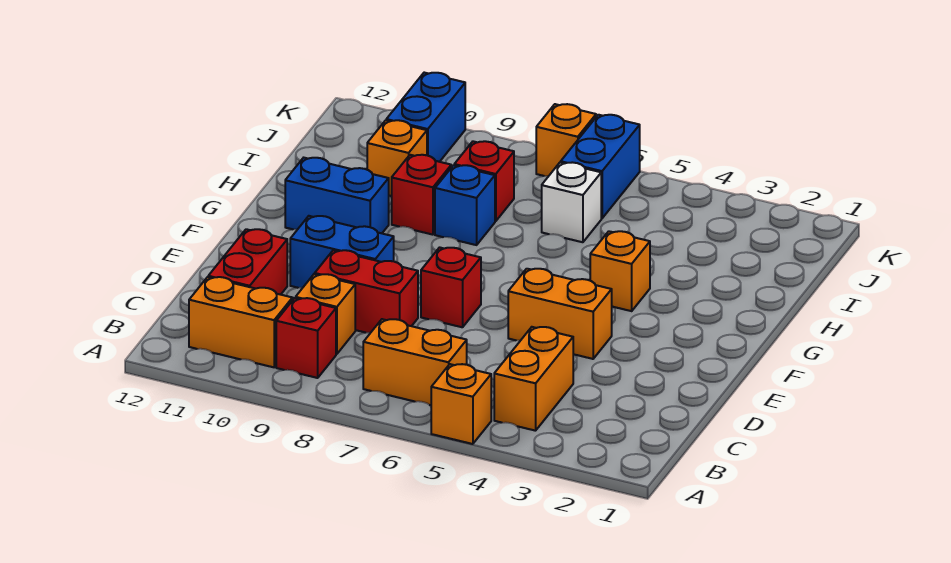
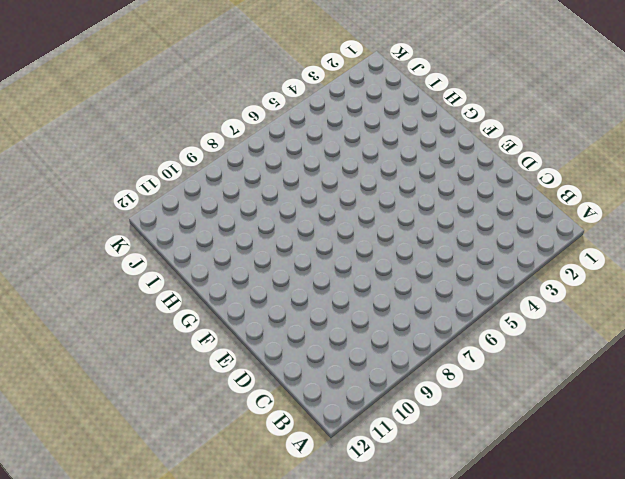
none -> orange 1x1 brick [431,364,491,444]
none -> orange 1x2 brick [494,327,573,431]
none -> orange 1x2 brick [363,319,467,405]

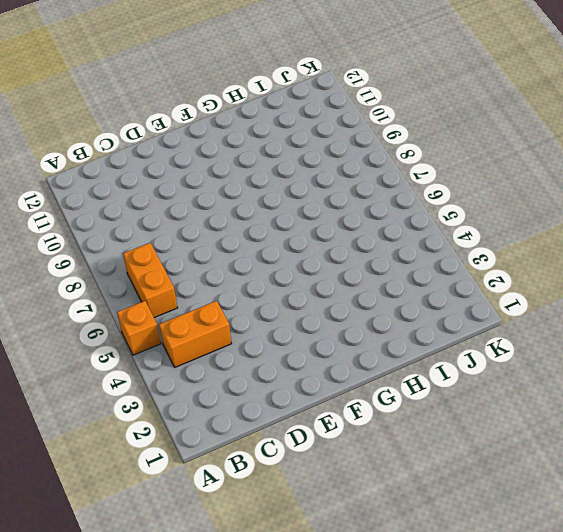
none -> red 1x1 brick [276,298,336,378]
none -> orange 1x2 brick [189,277,293,367]
none -> orange 1x1 brick [296,274,355,354]

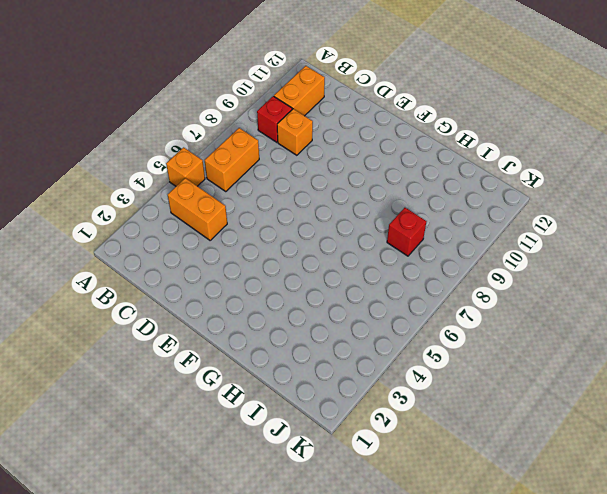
none -> red 1x2 brick [208,229,287,295]
none -> red 1x2 brick [315,250,418,333]
none -> orange 1x2 brick [508,269,612,359]

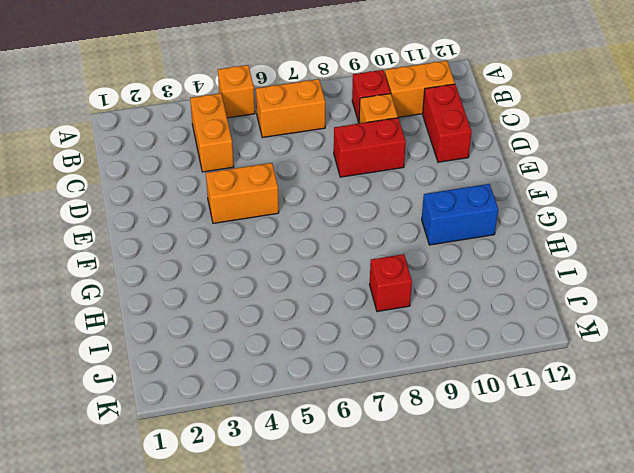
none -> red 1x1 brick [421,247,481,327]
none -> blue 1x2 brick [290,216,394,288]
none -> orange 1x1 brick [590,231,650,311]

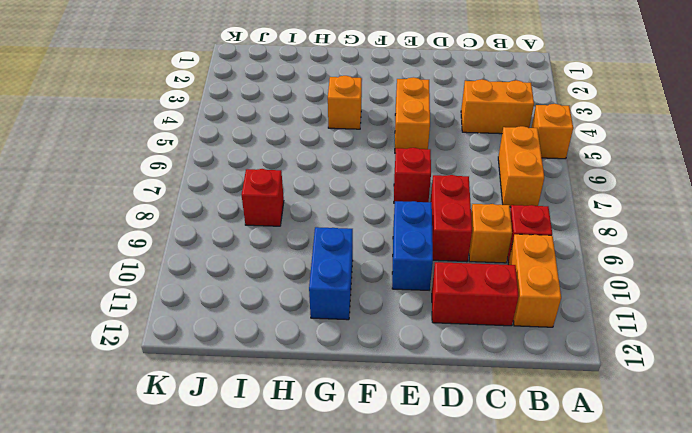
none -> blue 1x1 brick [435,165,495,245]
none -> red 1x1 brick [392,155,451,235]
none -> white 1x1 brick [542,162,601,242]

